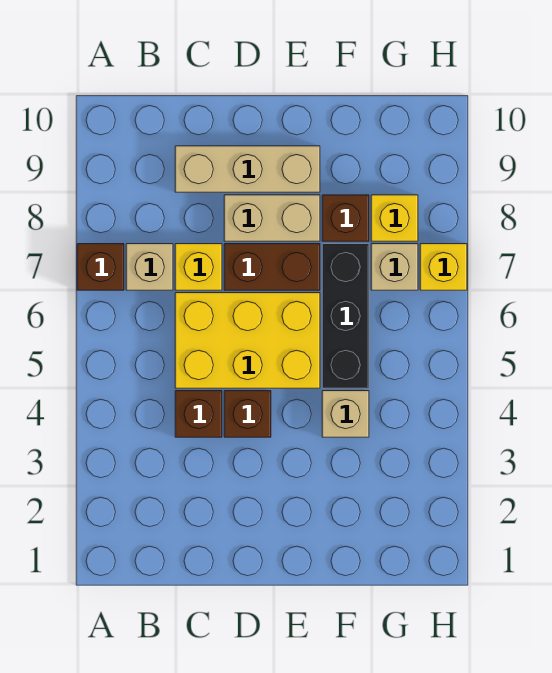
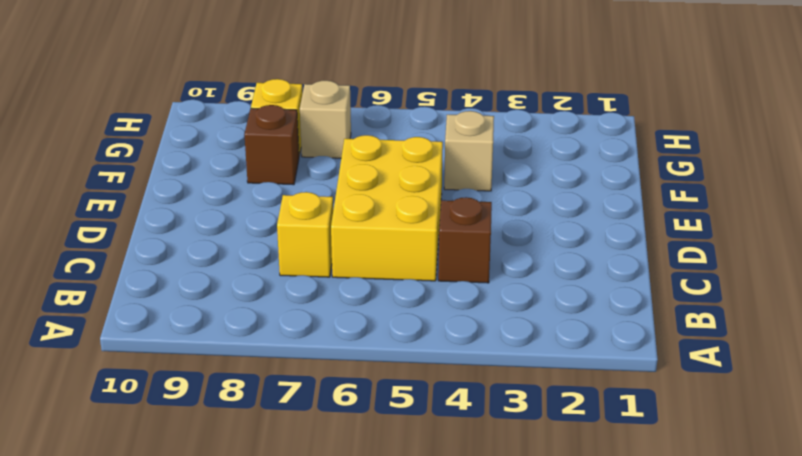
none -> brown 1x1 brick [77,244,124,290]
none -> tan 1x1 brick [126,244,173,290]
none -> tan 1x3 brick [175,146,320,192]

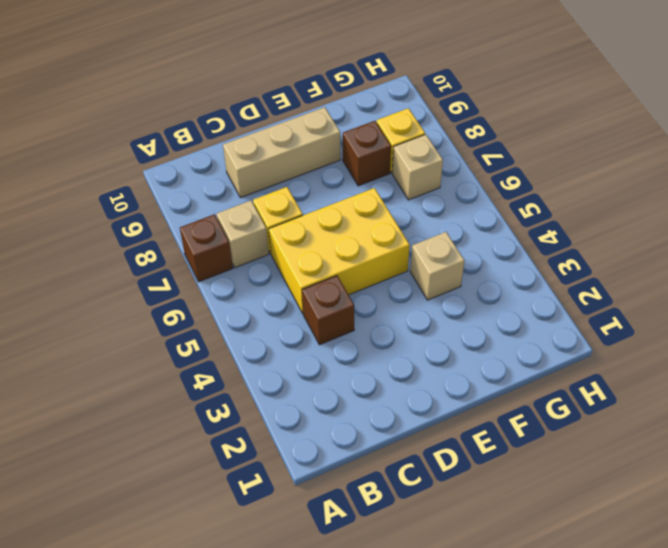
none -> brown 1x1 brick [224,391,271,437]
none -> brown 1x2 brick [224,244,320,290]
none -> tan 1x2 brick [224,195,320,241]

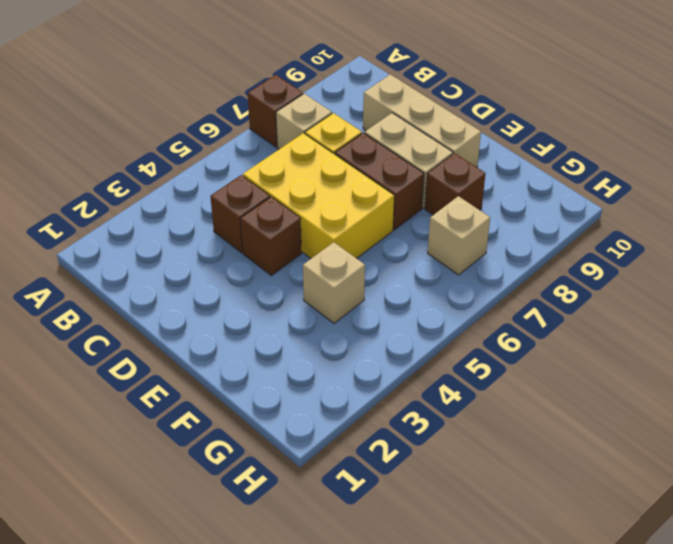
none -> black 1x3 brick [322,244,369,388]
none -> yellow 1x1 brick [371,195,418,241]
none -> yellow 1x1 brick [420,244,467,290]

